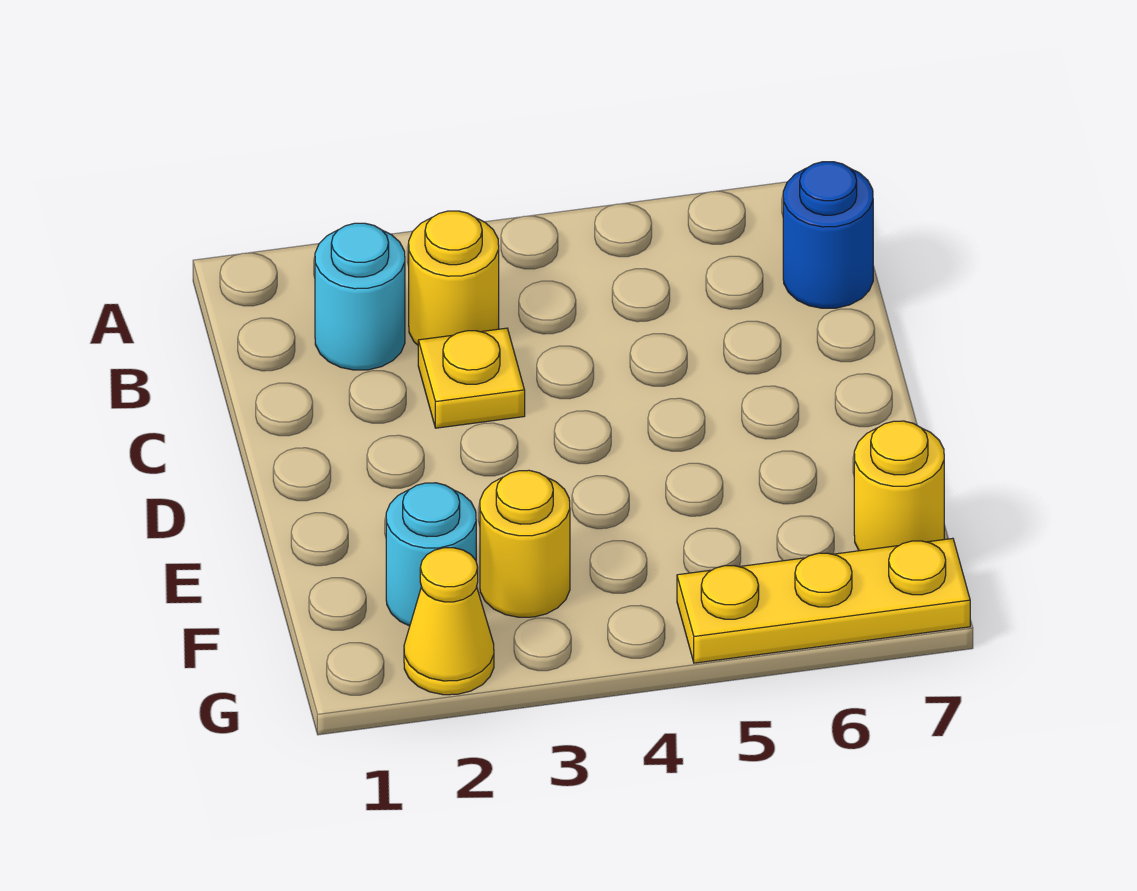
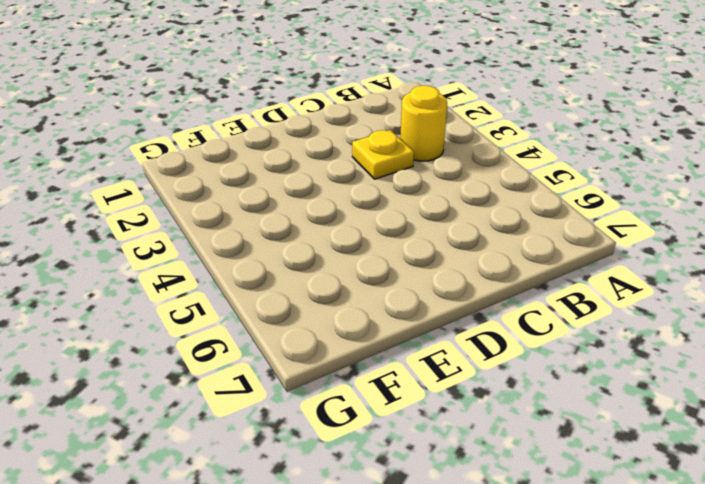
none -> cyan 1x1 round brick [315,223,405,370]
none -> blue 1x1 round brick [783,162,873,308]

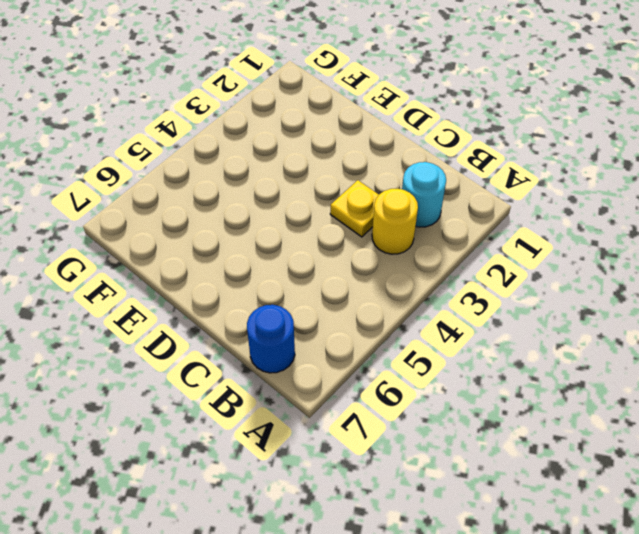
none -> cyan 1x1 round brick [386,483,476,626]
none -> yellow 1x1 round brick [480,470,570,617]

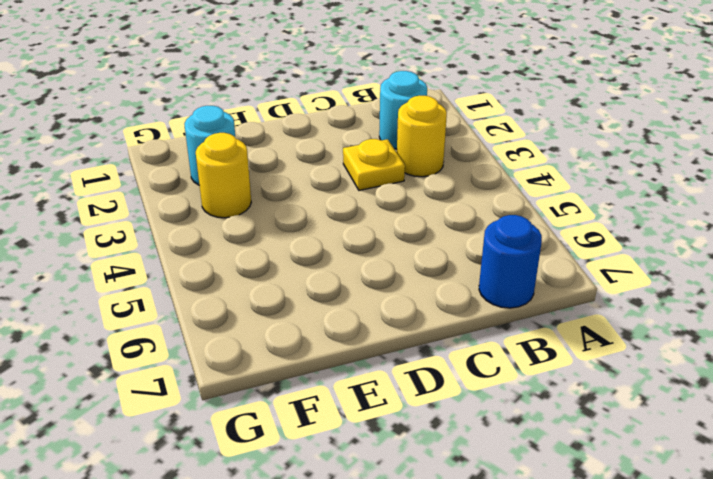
none -> yellow 1x1 round brick [854,421,944,551]
none -> yellow 1x1 cone [404,548,494,695]

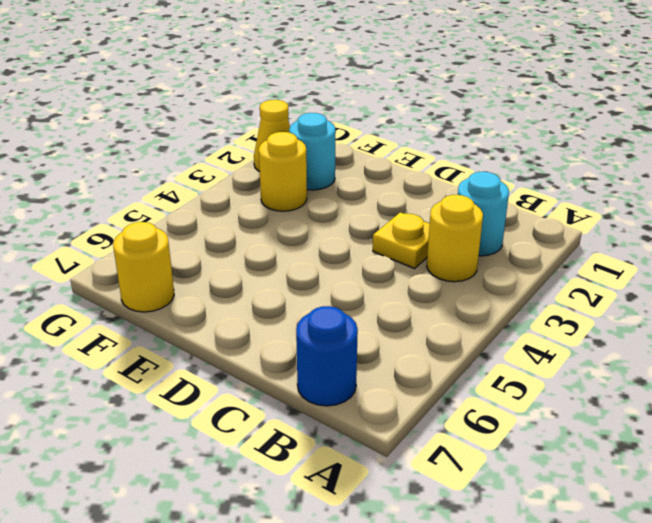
none -> yellow 1x3 plate [677,538,970,663]

